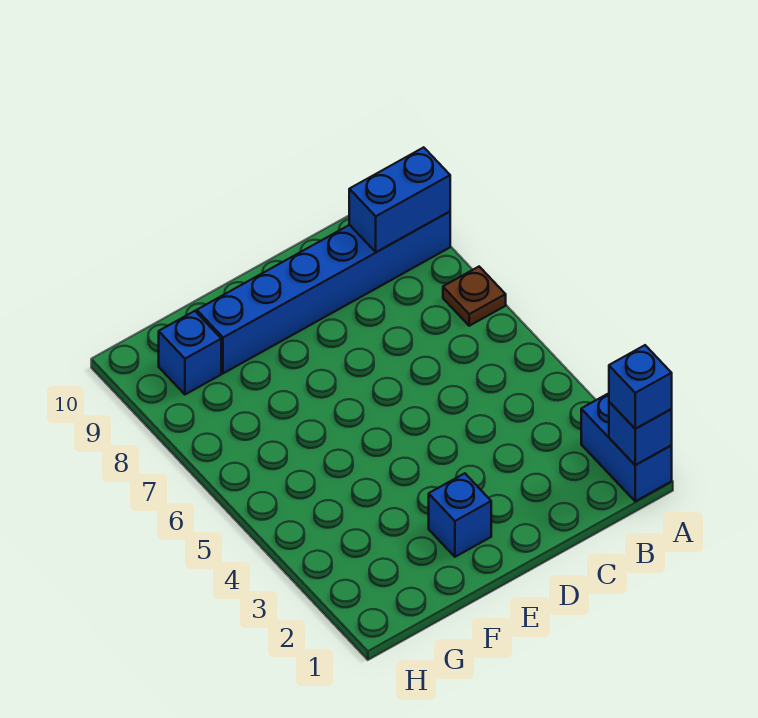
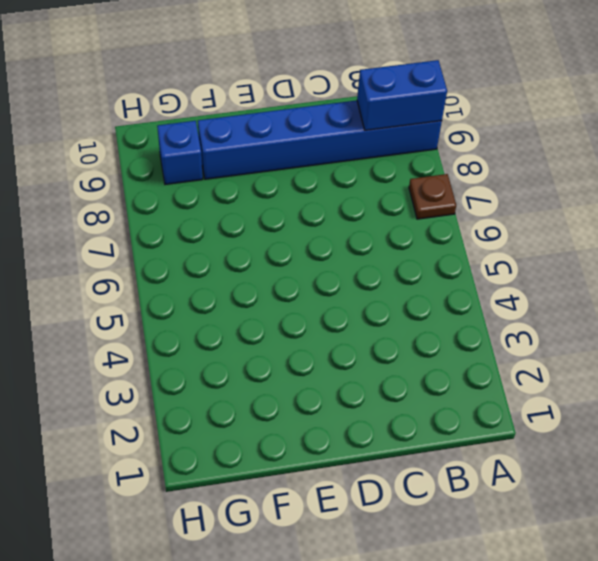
none -> blue 1x2 brick [581,393,672,501]
none -> blue 1x1 brick [429,473,491,557]

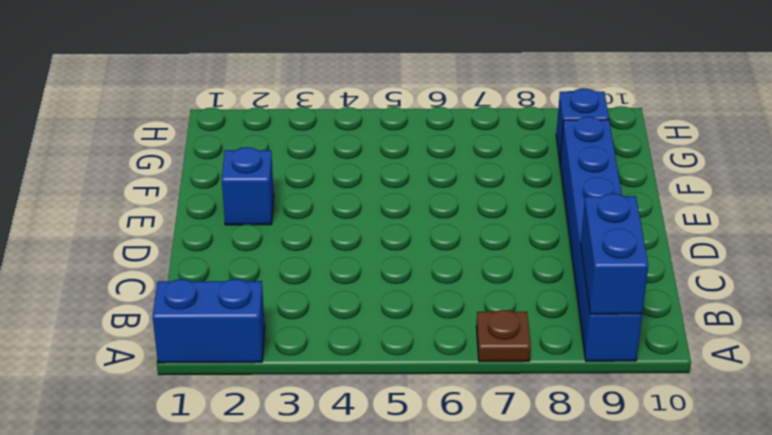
none -> blue 1x1 brick [609,402,672,465]
none -> blue 1x1 brick [609,345,672,429]

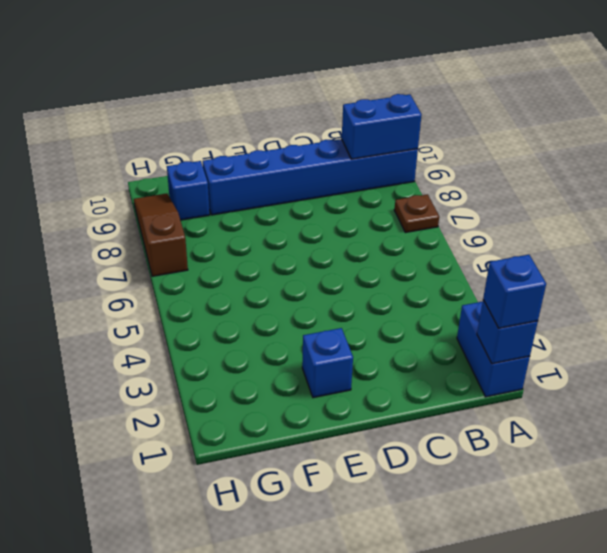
brown 1x3 slope [134,194,188,276] -> none

